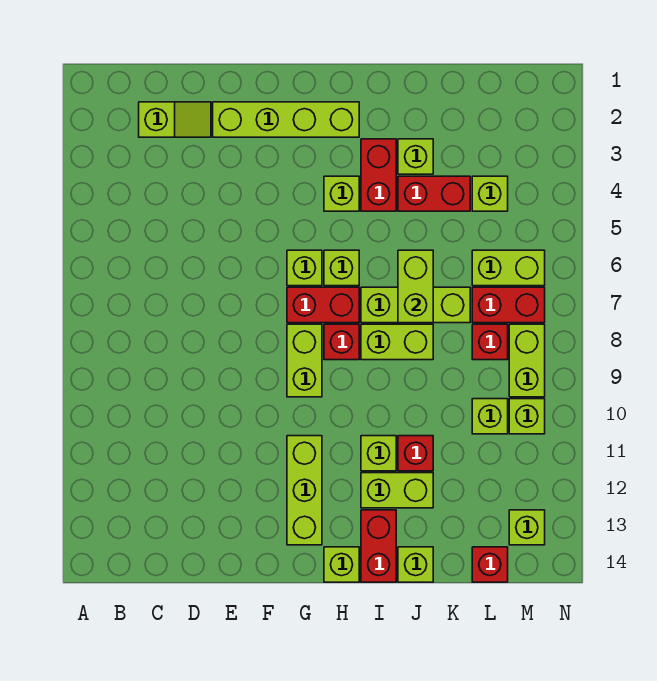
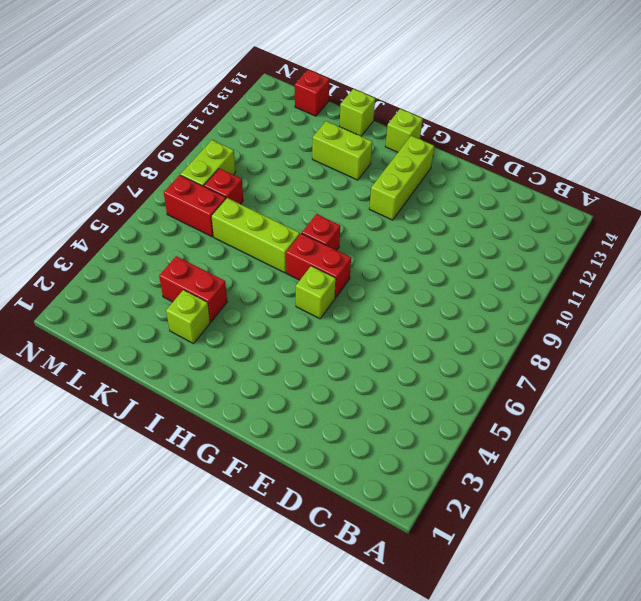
none -> lime 1x2 slope [139,102,211,137]
none -> lime 1x4 brick [213,102,359,137]
none -> lime 1x2 brick [287,324,322,397]
none -> lime 1x1 brick [324,176,359,211]

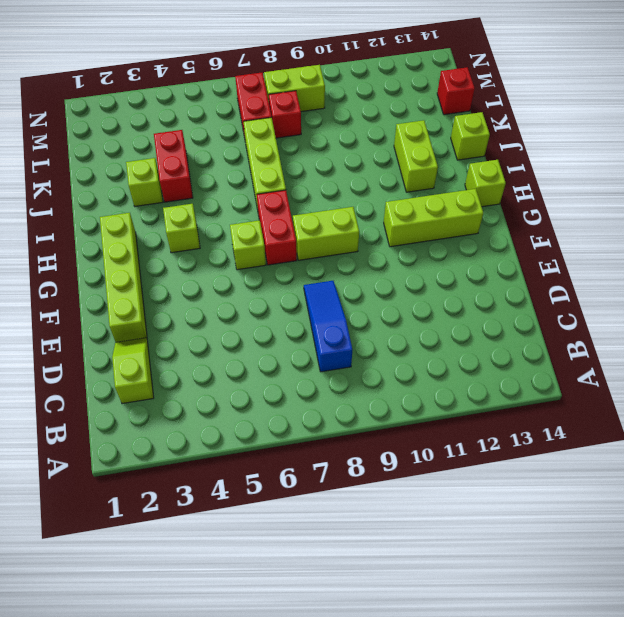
blue 1x3 slope [304,281,352,372] -> none
none -> lime 1x1 brick [324,250,359,286]
none -> red 1x1 brick [324,324,359,360]
none -> red 1x2 brick [361,139,396,211]
none -> lime 1x2 brick [361,324,433,360]

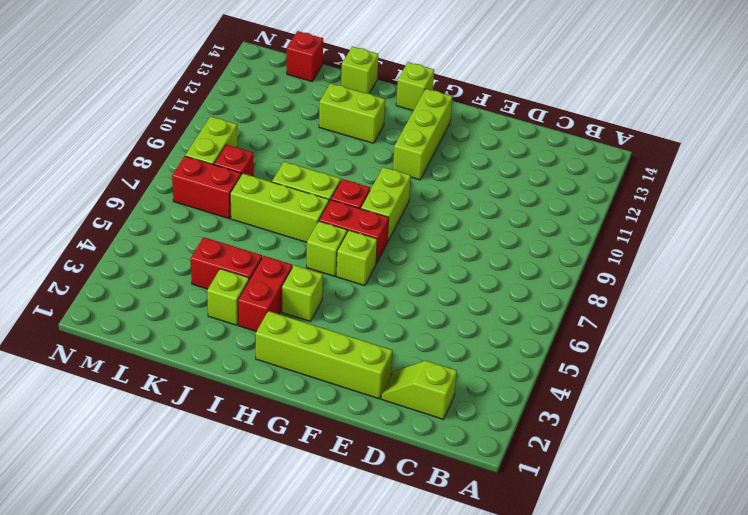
none -> lime 1x1 brick [361,436,396,471]
none -> red 1x2 brick [361,510,396,582]
none -> red 1x1 brick [398,436,433,471]
none -> lime 1x1 brick [472,176,508,211]

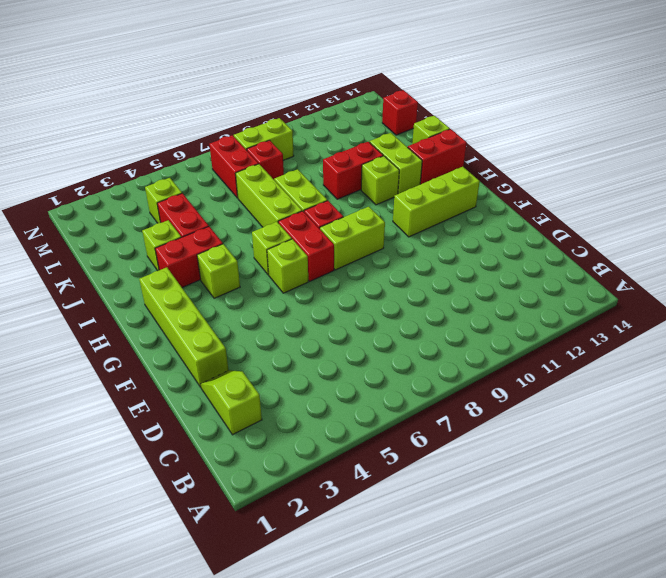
red 1x2 brick [323,142,383,199] -> red 1x1 brick [398,436,433,471]
none -> lime 1x1 brick [324,547,359,582]
none -> lime 1x2 brick [472,250,545,286]
none -> lime 1x1 brick [472,399,508,434]
none -> lime 1x1 brick [509,399,545,434]

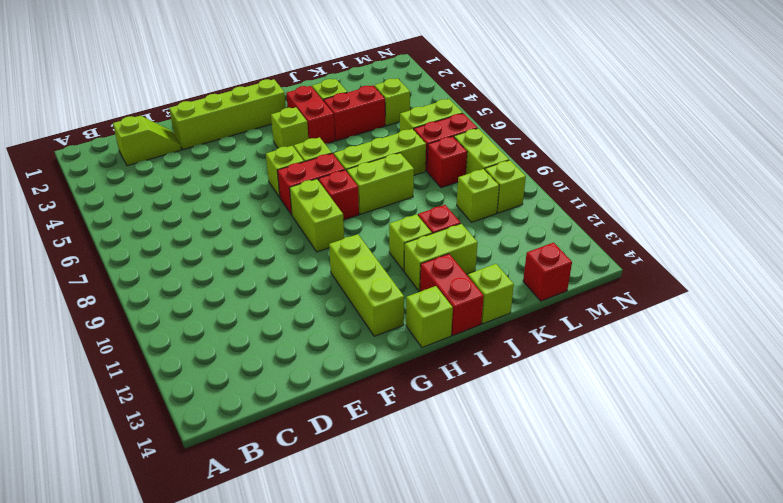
none -> lime 1x1 brick [509,510,545,545]
none -> lime 1x2 brick [398,250,433,323]

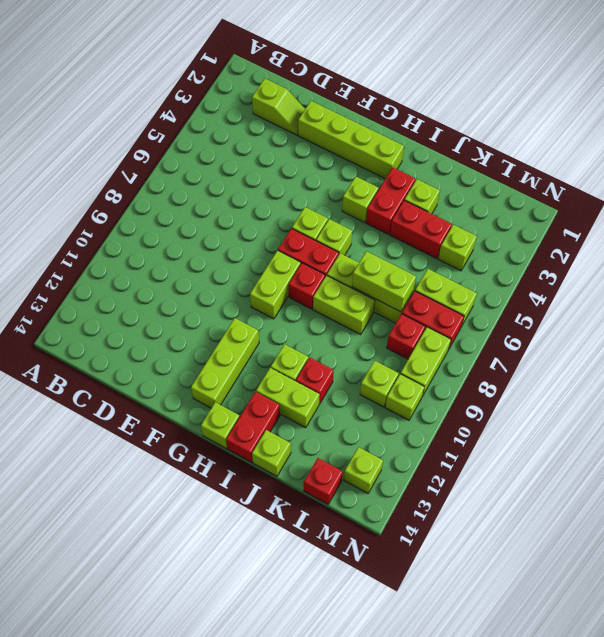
lime 1x2 brick [352,251,416,312] -> lime 1x2 brick turned to [398,250,433,323]

